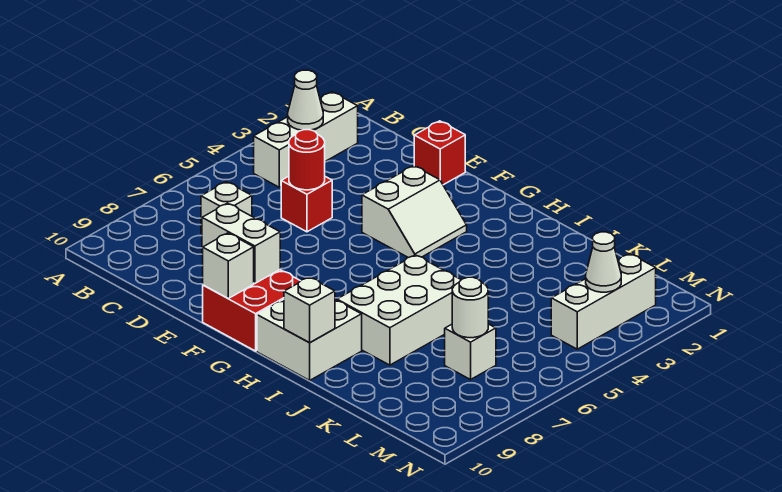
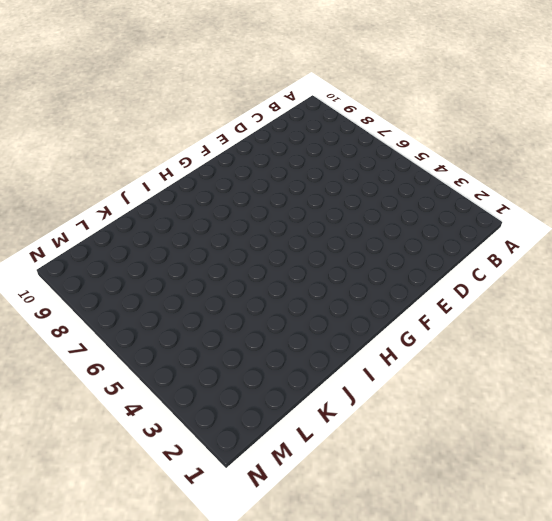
none -> white 1x3 brick [254,92,358,187]
none -> white 1x1 brick [201,182,252,234]
none -> red 1x1 brick [281,176,332,232]

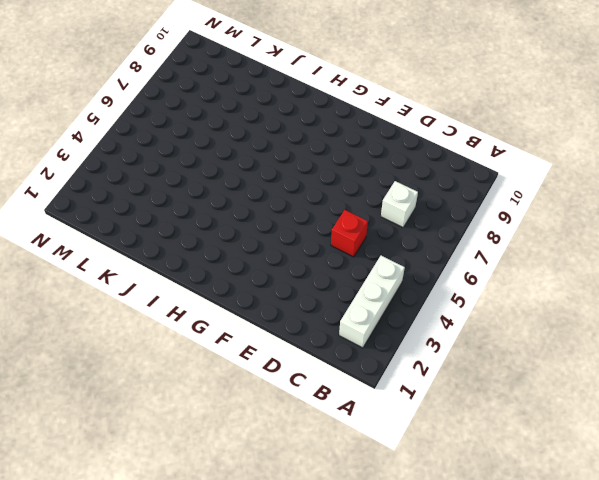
none -> red 1x1 brick [414,121,465,185]
none -> white 2x2 slope [362,166,467,258]
none -> red 2x2 brick [203,270,300,351]

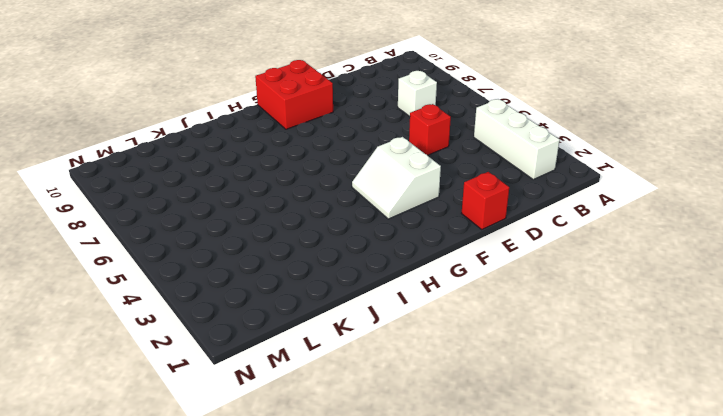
none -> white 2x2 brick [257,299,362,380]
none -> white 2x3 brick [337,255,461,365]
none -> white 1x1 brick [445,324,496,380]

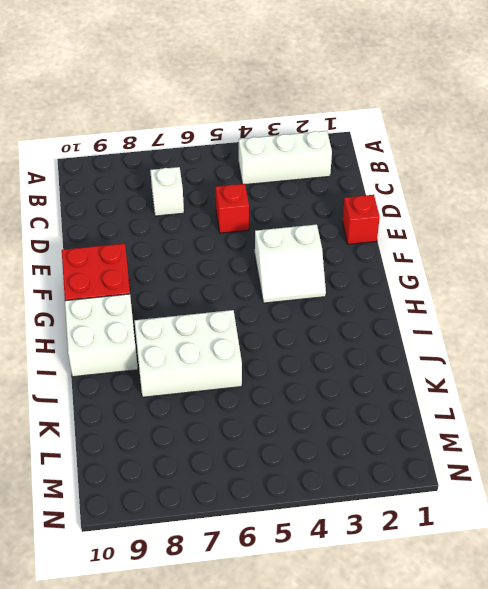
none -> white 1x1 brick [445,324,496,380]
none -> white 1x3 brick [551,254,656,349]
none -> white 1x1 cone [288,70,323,130]

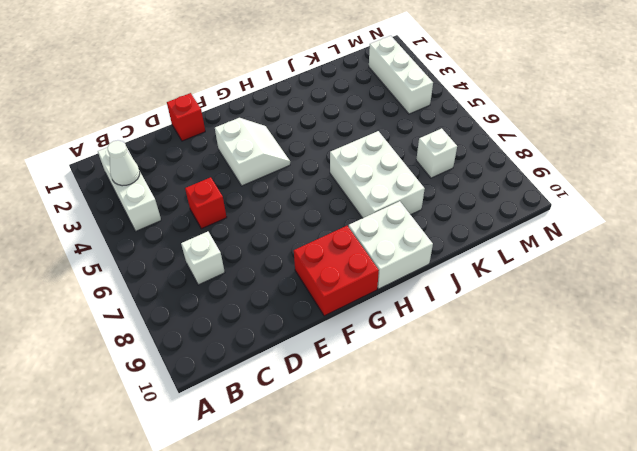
none -> red 1x1 round brick [289,130,325,190]
none -> white 1x2 brick [202,203,280,283]
none -> white 1x1 brick [203,233,254,298]

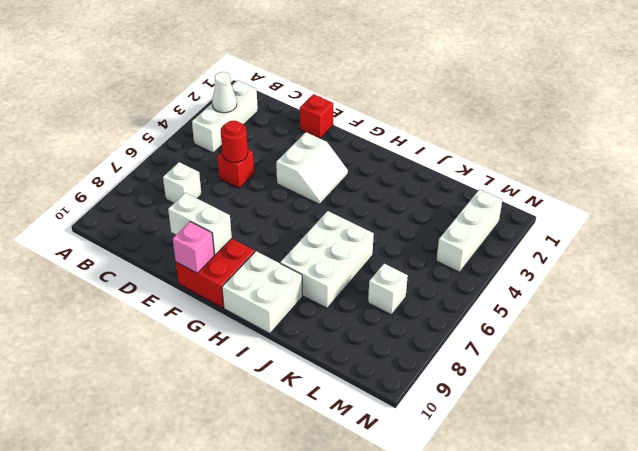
pink 1x1 brick [173,222,214,273] -> white 1x1 brick [203,233,254,298]
none -> white 1x1 brick [284,277,335,343]
none -> white 1x1 round brick [452,277,488,338]
none -> white 1x1 cone [586,232,621,292]

